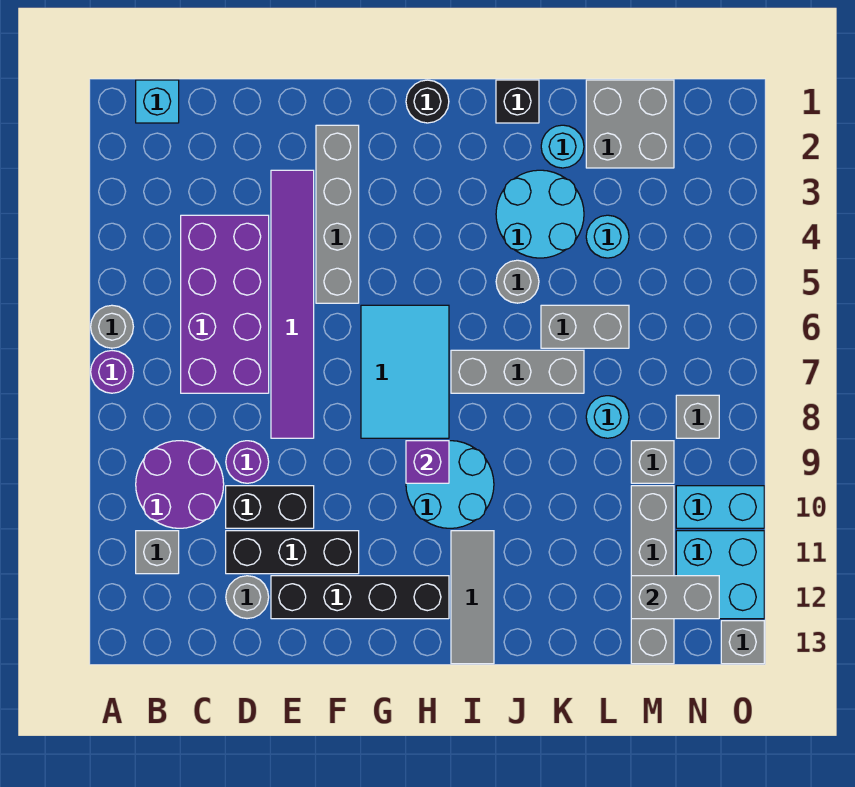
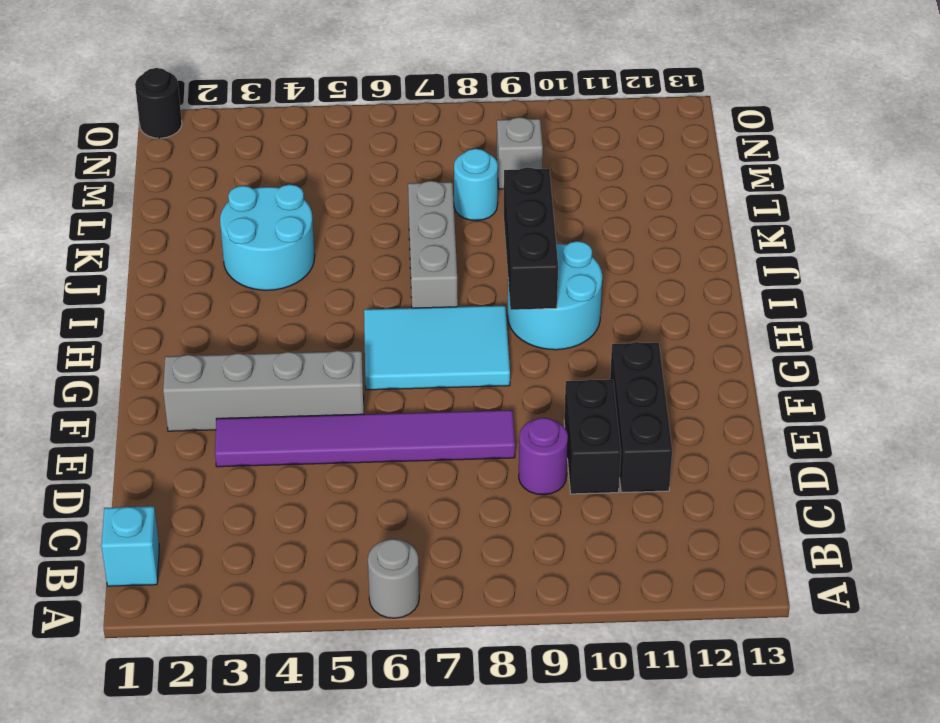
black 1x3 brick [504,167,558,310] -> purple 1x1 brick [406,441,449,483]
black 1x1 round brick [135,68,182,138] -> black 1x1 round brick moved to [406,80,449,123]
none -> purple 1x1 round brick [91,351,133,393]
none -> purple 2x2 round brick [136,441,224,528]
none -> grey 1x1 brick [136,531,179,574]
none -> purple 2x4 brick [181,215,269,393]

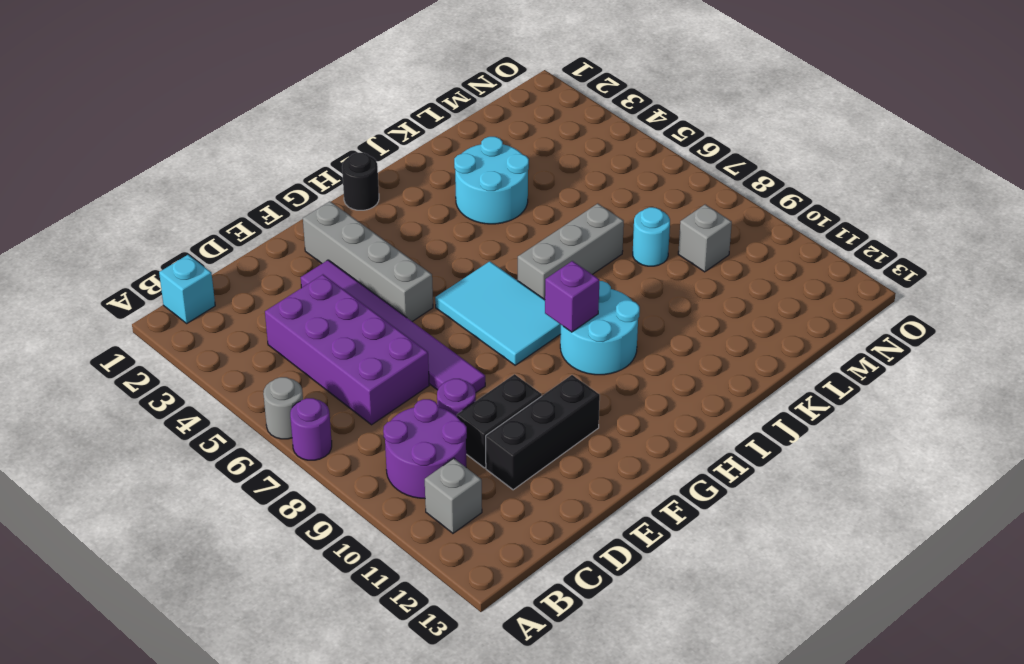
none -> grey 1x1 round brick [226,576,269,619]
none -> black 1x4 brick [271,576,449,619]
none -> grey 1x3 tile [451,531,494,664]
none -> black 1x1 brick [496,80,539,123]

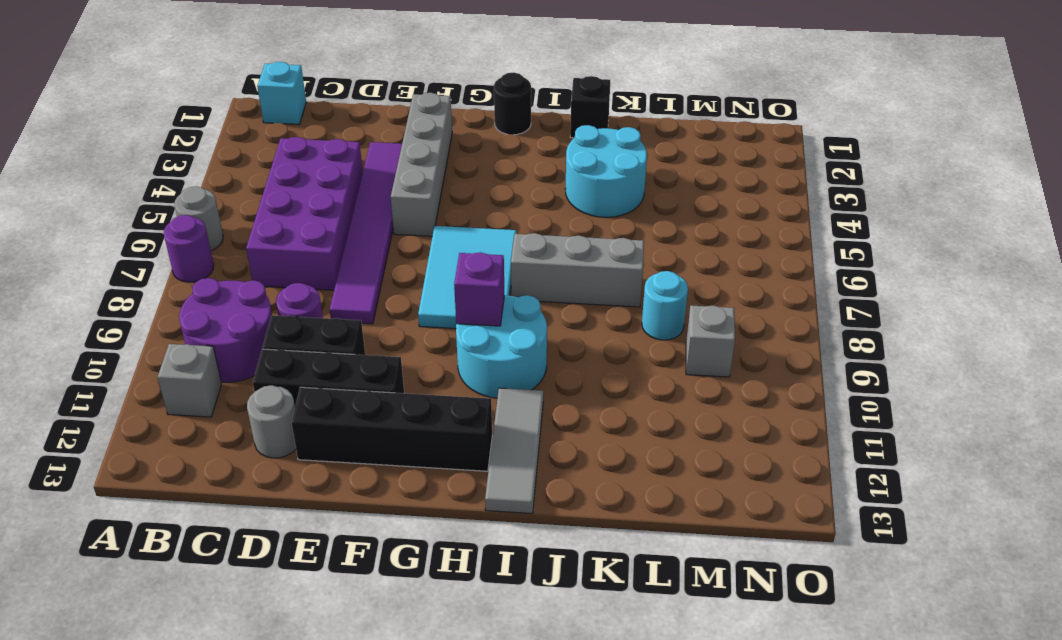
none -> grey 1x1 round brick [496,260,539,303]
none -> cyan 1x1 round brick [541,125,584,168]
none -> grey 1x2 brick [541,305,629,348]
none -> grey 2x2 brick [586,80,674,168]

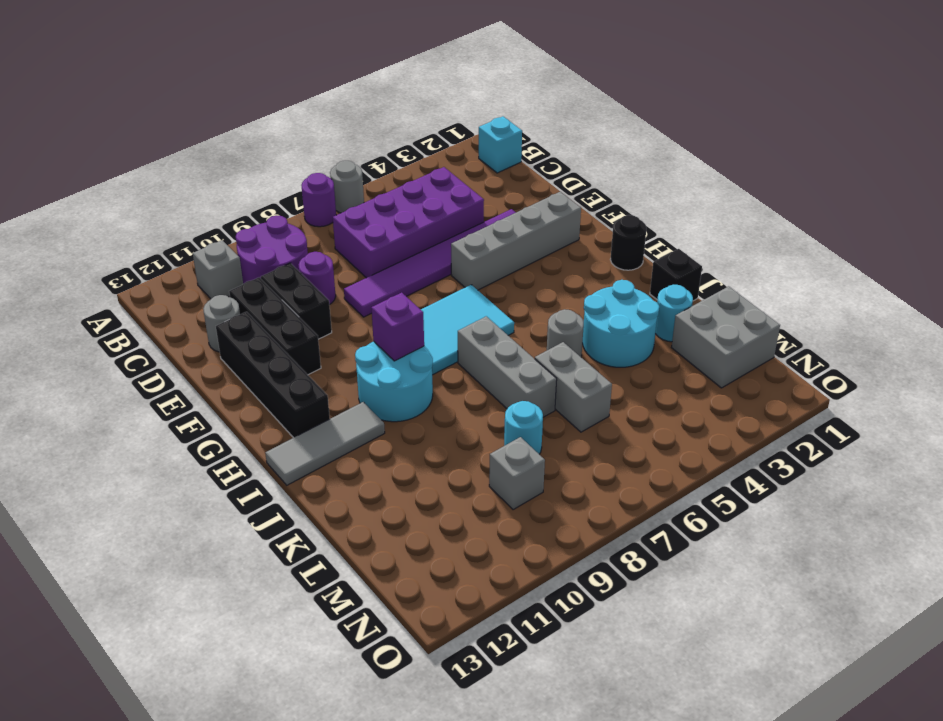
none -> cyan 1x1 round brick [586,215,629,258]
none -> grey 1x4 brick [631,486,674,664]
none -> grey 1x1 brick [676,395,719,438]
none -> cyan 1x2 brick [676,486,764,528]

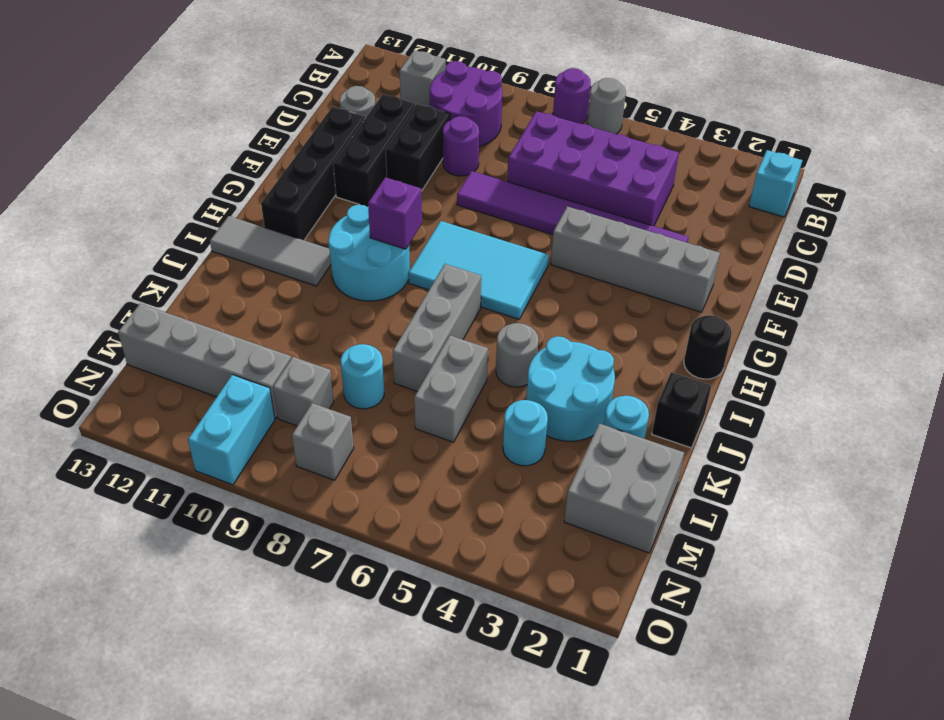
none -> cyan 2x2 brick [676,531,764,619]
none -> grey 1x1 brick [721,621,764,664]
none -> grey 1x2 brick [631,576,719,619]

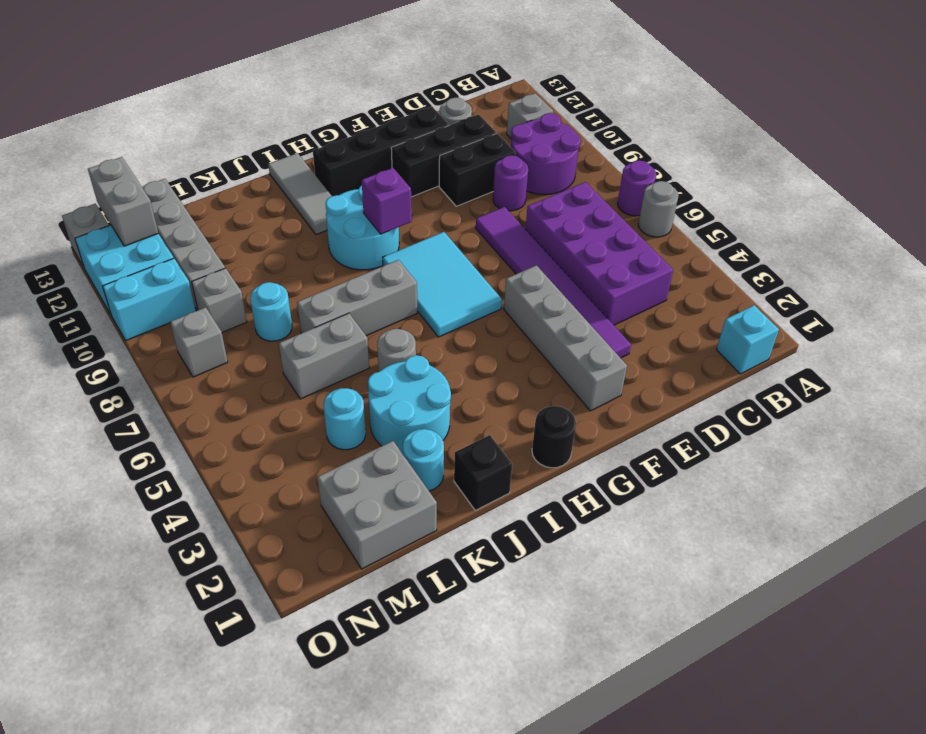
grey 1x2 brick [88,157,158,246] -> grey 1x2 brick turned to [631,576,719,619]

